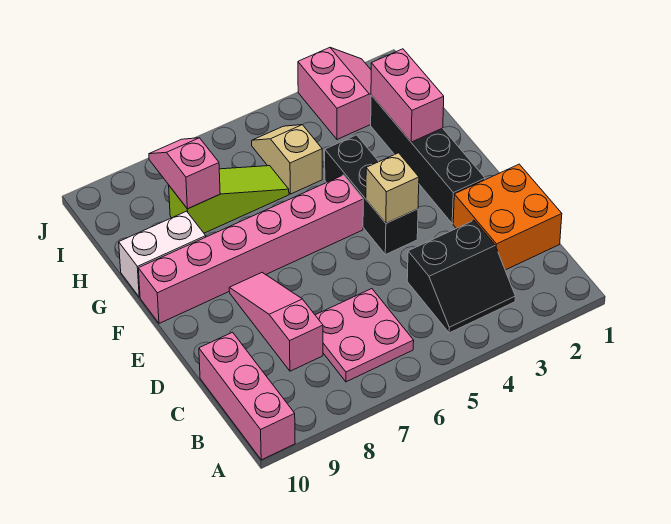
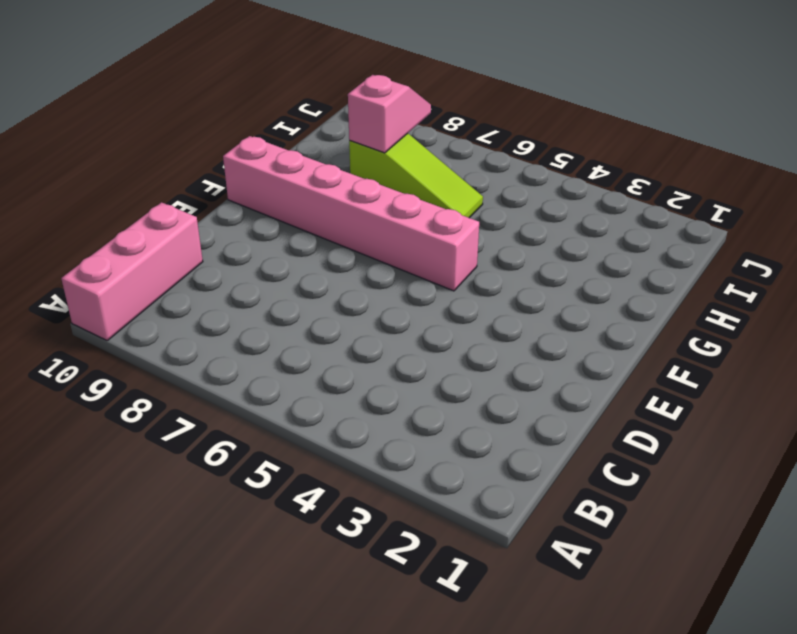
none -> black 2x2 slope [407,221,515,333]
none -> pink 2x2 plate [315,289,414,382]
none -> orange 2x2 brick [453,164,562,270]

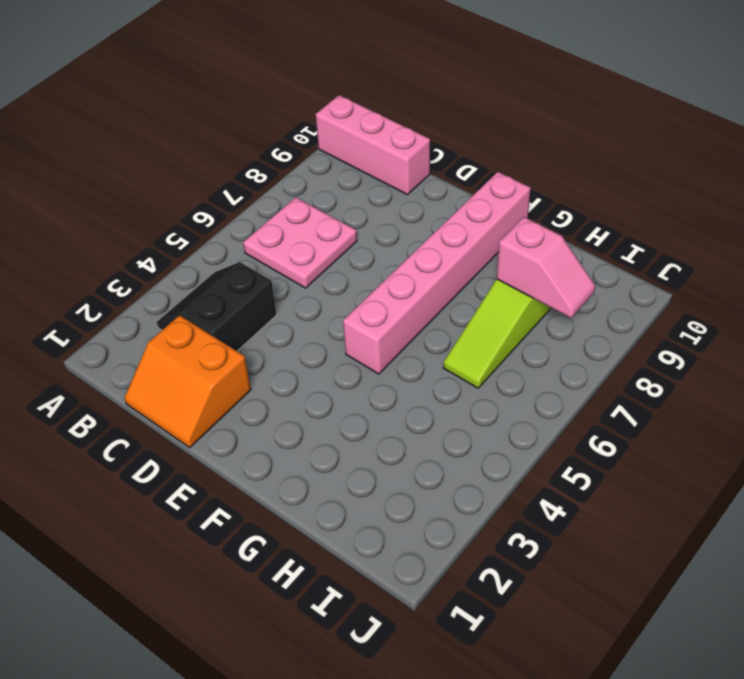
orange 2x2 slope [124,315,251,448] -> orange 2x2 brick [453,164,562,270]
none -> pink 1x3 slope [229,273,323,371]
none -> black 1x4 brick [371,95,485,224]
none -> black 1x3 brick [325,135,418,255]

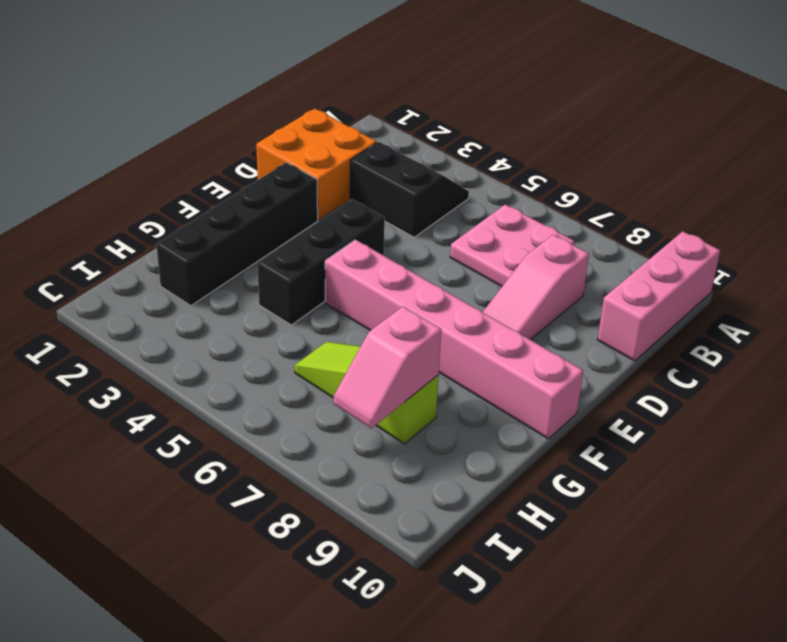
none -> white 1x2 brick [119,211,206,297]
none -> tan 1x2 slope [252,125,322,194]
none -> pink 2x2 slope [298,48,371,139]

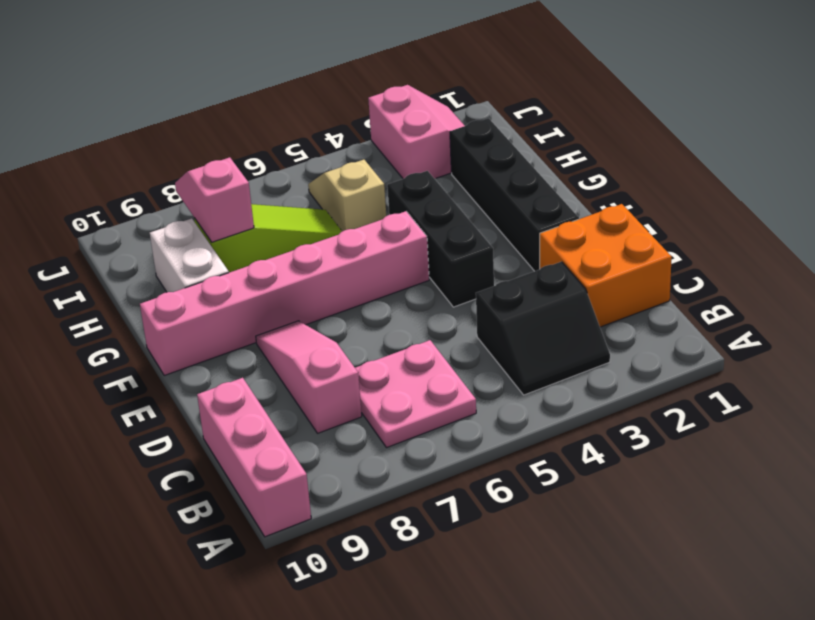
white 1x2 brick [150,218,229,292] -> white 1x2 brick turned to [119,211,206,297]
none -> tan 1x1 brick [366,153,419,223]
none -> pink 1x2 brick [371,49,444,142]

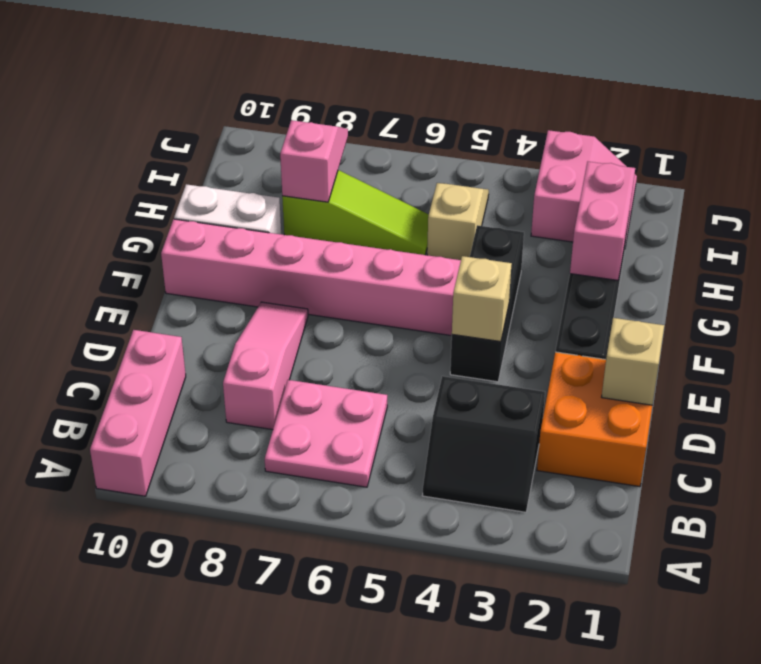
tan 1x1 brick [602,318,664,405] -> none

